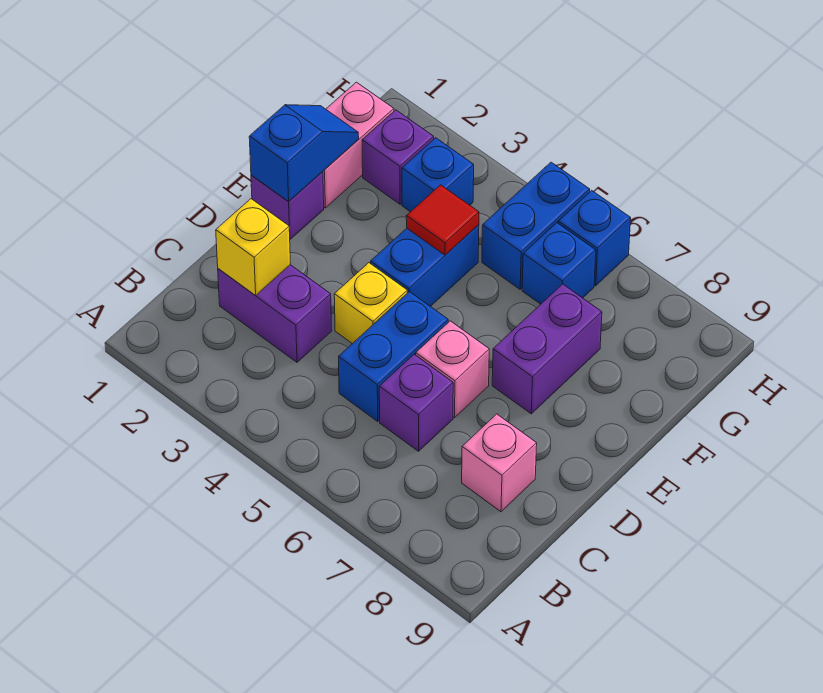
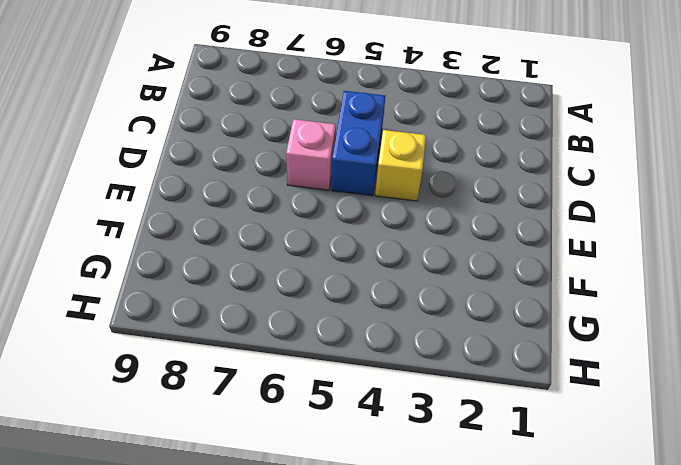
none -> purple 1x2 brick [218,265,332,362]
none -> purple 1x1 brick [379,354,453,451]
none -> pink 1x1 brick [462,414,537,512]

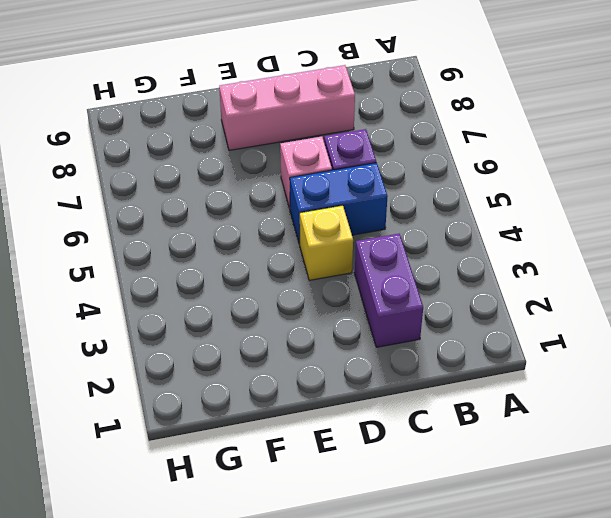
pink 1x3 brick [219,65,355,150] -> pink 1x1 brick [462,414,537,512]
none -> purple 1x1 brick [251,172,324,239]
none -> blue 1x2 brick [371,225,479,306]
none -> purple 1x2 brick [492,284,602,414]

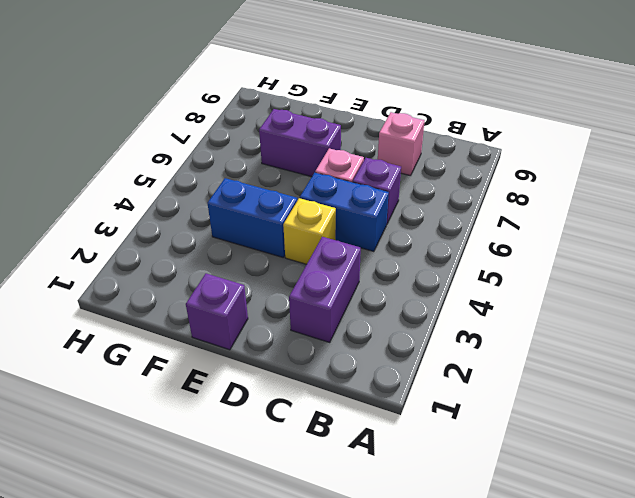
none -> pink 1x2 brick [323,82,394,208]
none -> purple 1x1 brick [362,110,434,204]
none -> blue 1x1 brick [402,138,474,212]

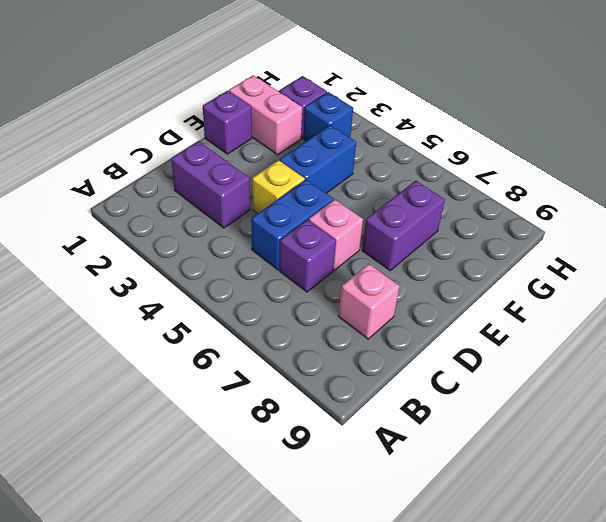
pink 1x2 brick [229,75,302,155] -> pink 1x2 brick turned to [323,82,394,208]
none -> blue 1x2 brick [482,162,590,289]
none -> blue 1x1 brick [522,223,596,304]
none -> blue 1x1 brick [558,190,631,286]

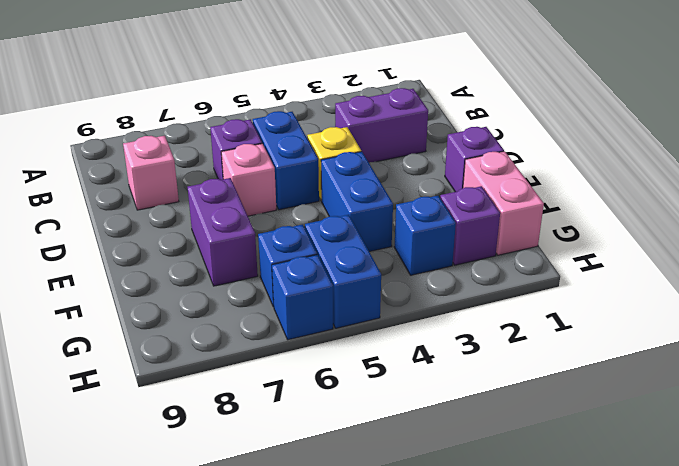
none -> yellow 1x1 brick [216,199,290,296]
none -> blue 1x2 slope [249,105,359,202]
none -> red 1x1 tile [406,185,479,255]

